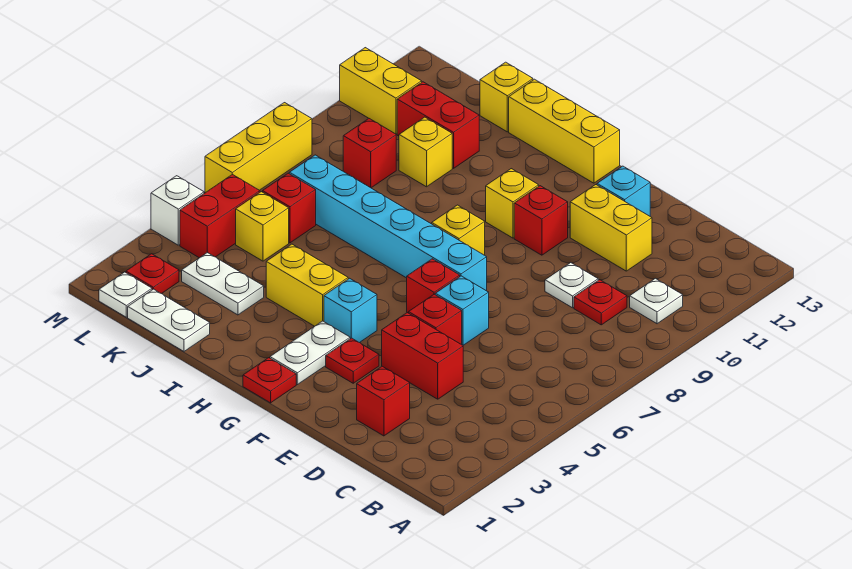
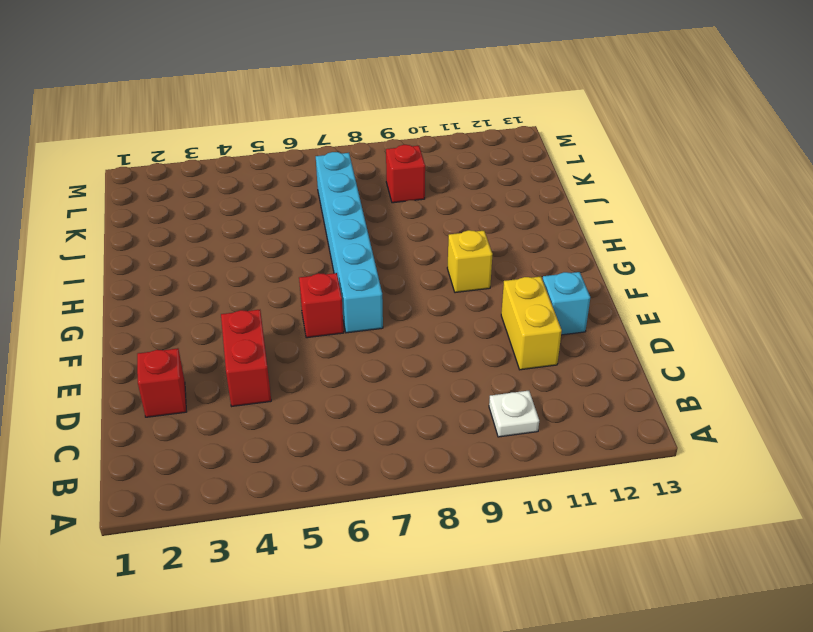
none -> red 1x1 plate [574,280,627,325]
none -> white 1x1 plate [545,263,598,308]
none -> red 1x1 brick [409,294,462,345]
none -> cyan 1x1 brick [435,276,489,345]

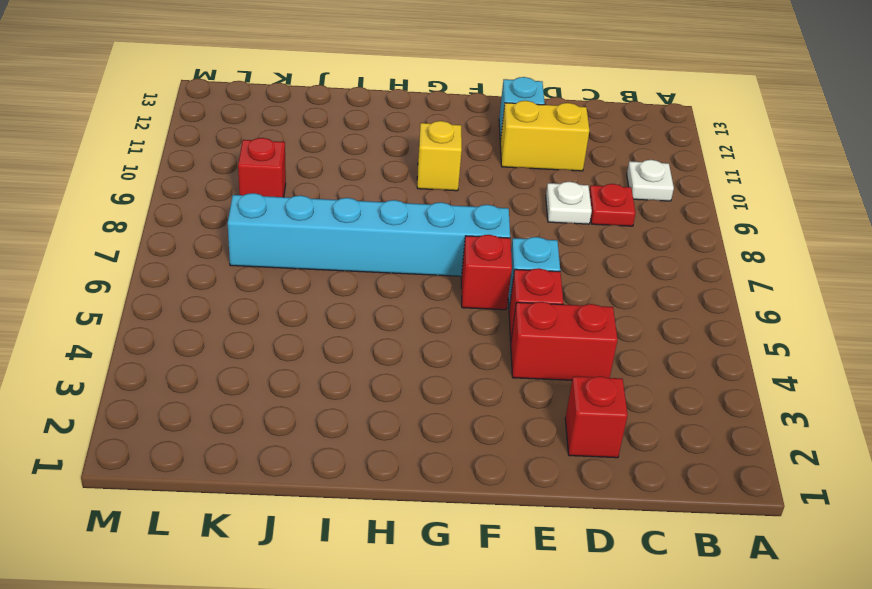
none -> red 1x1 plate [326,338,379,383]
none -> red 1x1 brick [514,186,568,255]
none -> red 1x1 plate [243,358,296,403]
none -> white 1x2 plate [270,321,350,385]

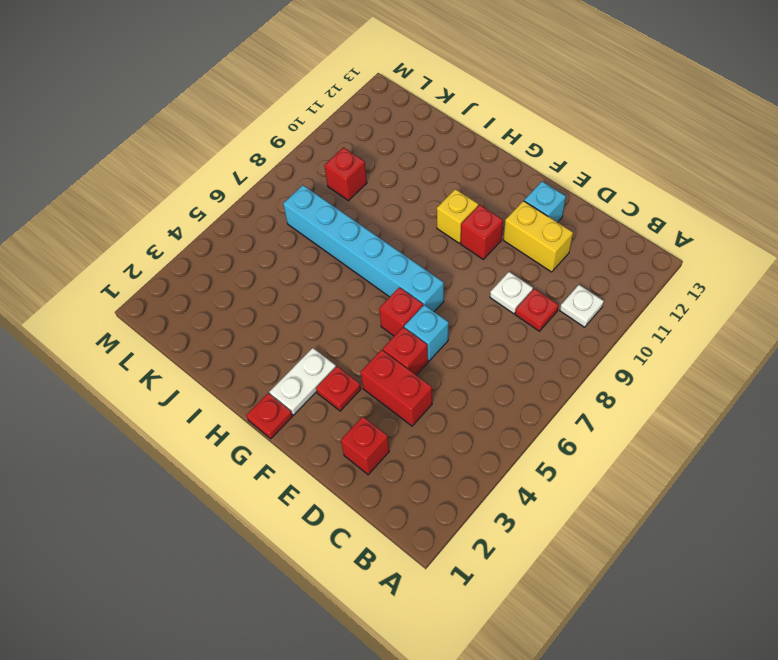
none -> cyan 1x1 brick [324,278,377,343]
none -> yellow 1x1 brick [432,205,485,255]
none -> yellow 1x3 brick [509,79,620,183]
none -> yellow 1x2 brick [266,244,348,326]

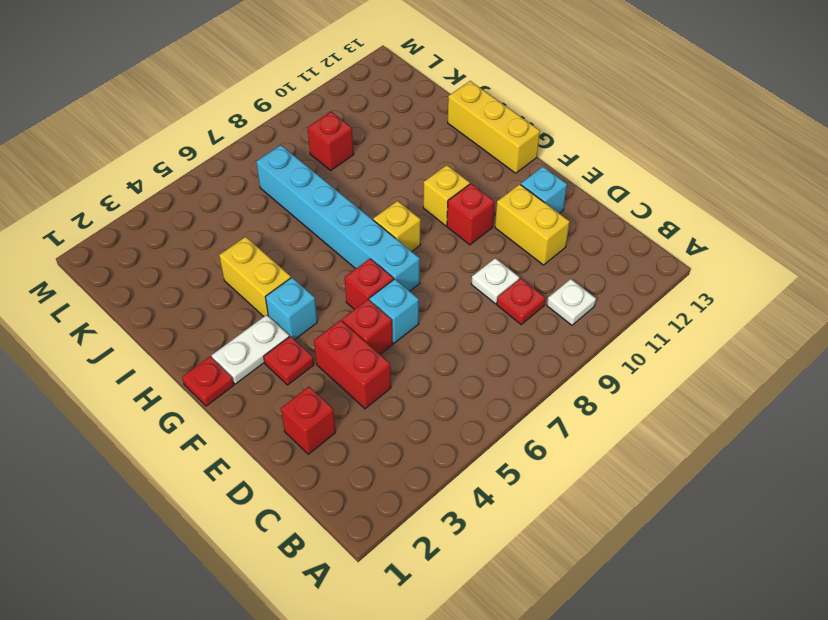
none -> white 1x2 plate [128,289,210,351]
none -> white 1x2 plate [182,253,264,315]
none -> yellow 1x1 brick [399,117,452,187]
none -> red 1x2 brick [397,82,479,168]

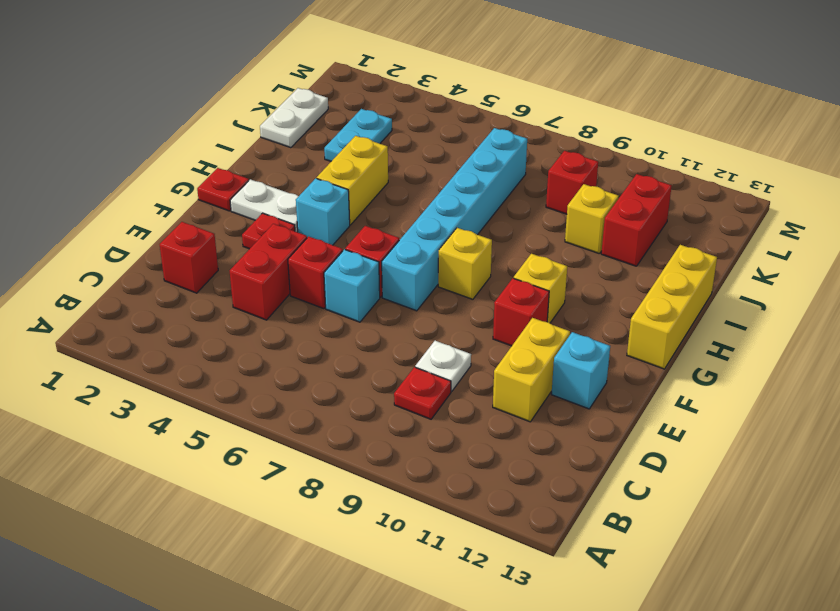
cyan 1x2 plate [324,109,392,161] -> white 1x2 plate [182,253,264,315]
none -> white 1x1 plate [630,278,683,324]
none -> yellow 1x1 brick [480,62,533,132]
none -> yellow 1x1 brick [236,192,289,261]
none -> red 1x1 brick [263,173,316,243]

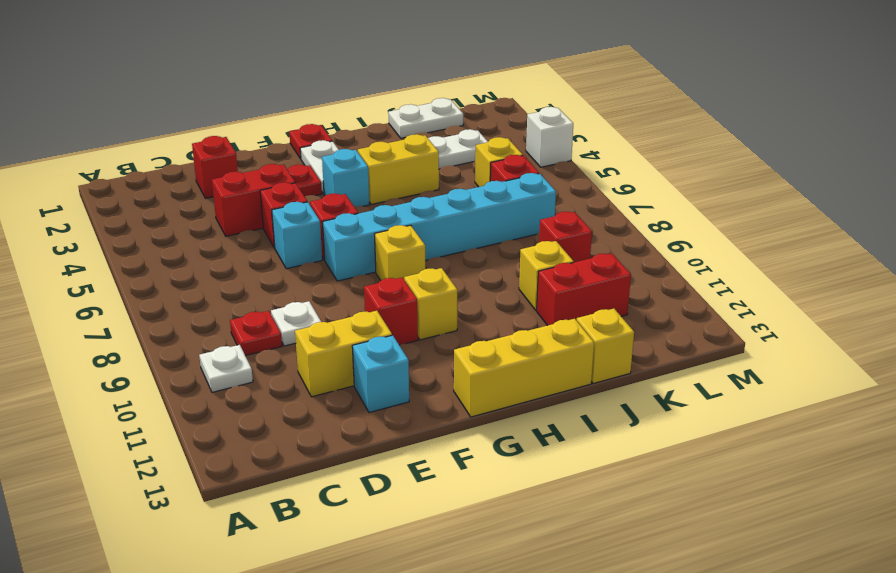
none -> white 1x1 plate [99,272,152,317]
none -> red 1x1 plate [126,254,179,294]
none -> red 1x2 brick [180,174,260,258]
none -> yellow 1x2 brick [340,48,422,134]

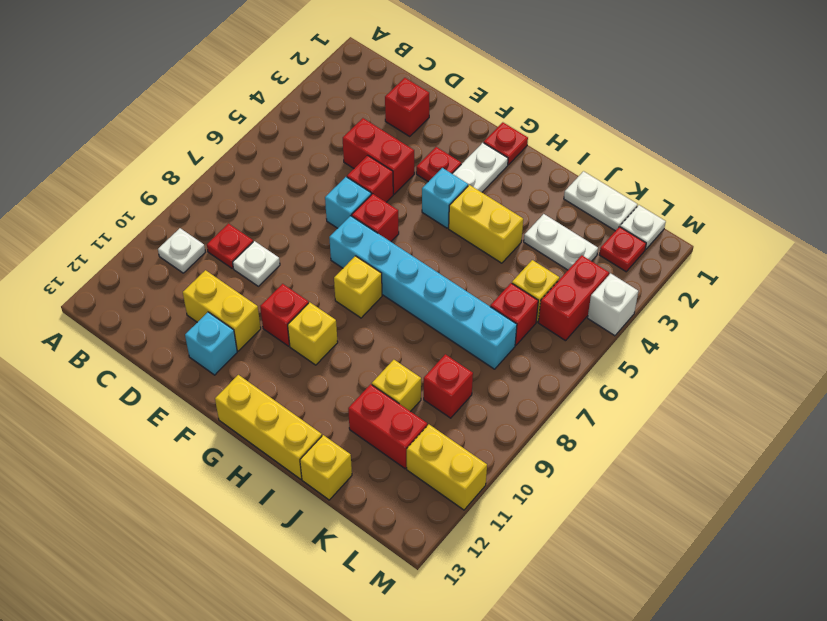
none -> yellow 1x3 brick [205,103,312,193]

